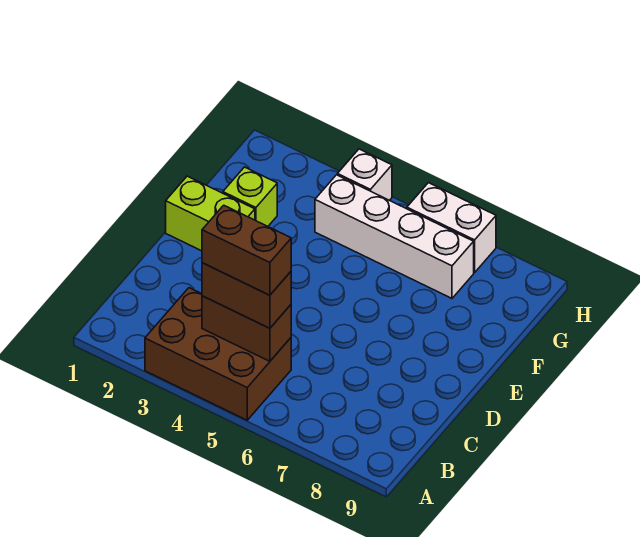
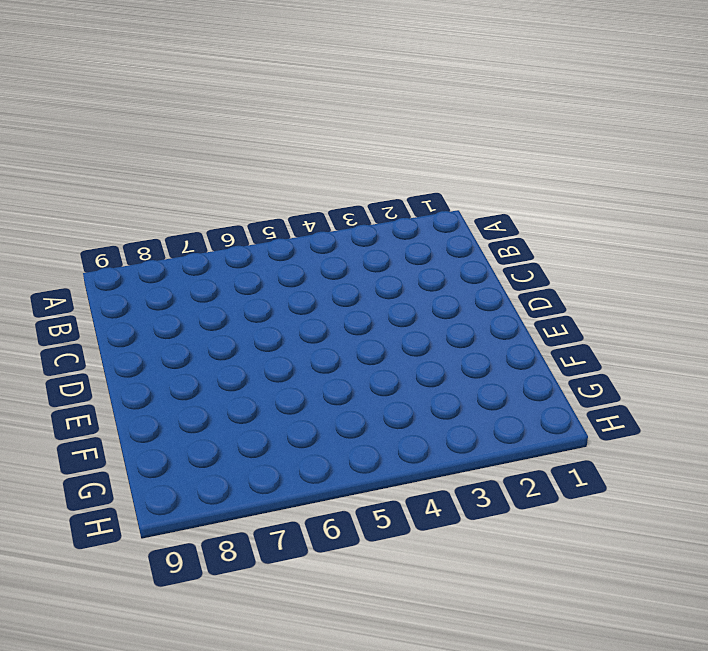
none -> brown 2x3 brick [145,288,291,420]
none -> lime 1x2 brick [166,176,255,251]

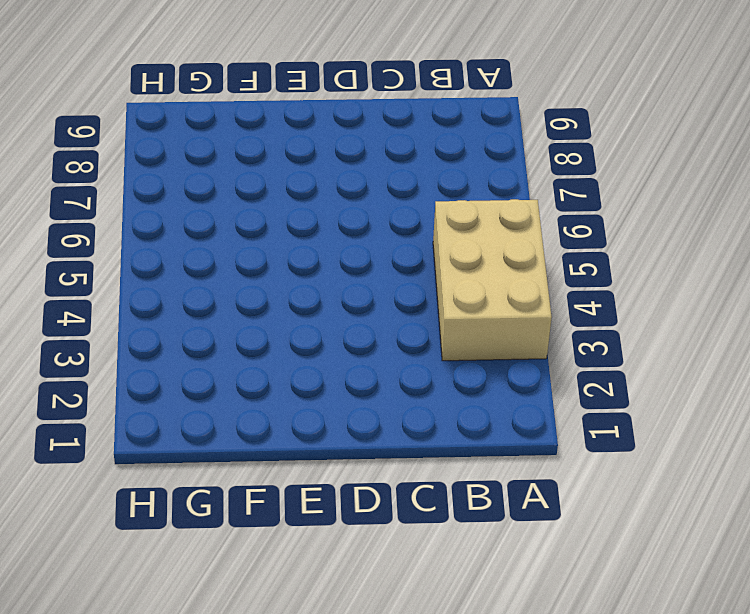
tan 2x3 brick [433,199,552,361] -> brown 2x3 brick [145,288,291,420]
none -> lime 1x2 brick [166,176,255,251]
none -> lime 1x1 brick [223,167,277,226]

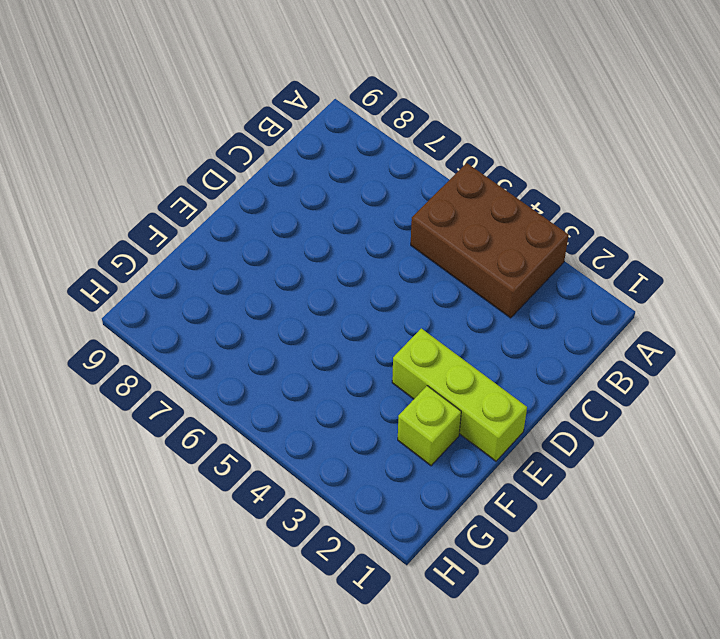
lime 1x3 brick [392,328,527,461] -> lime 1x2 brick [166,176,255,251]
none -> white 1x4 brick [315,175,474,298]
none -> white 1x1 brick [337,149,392,200]

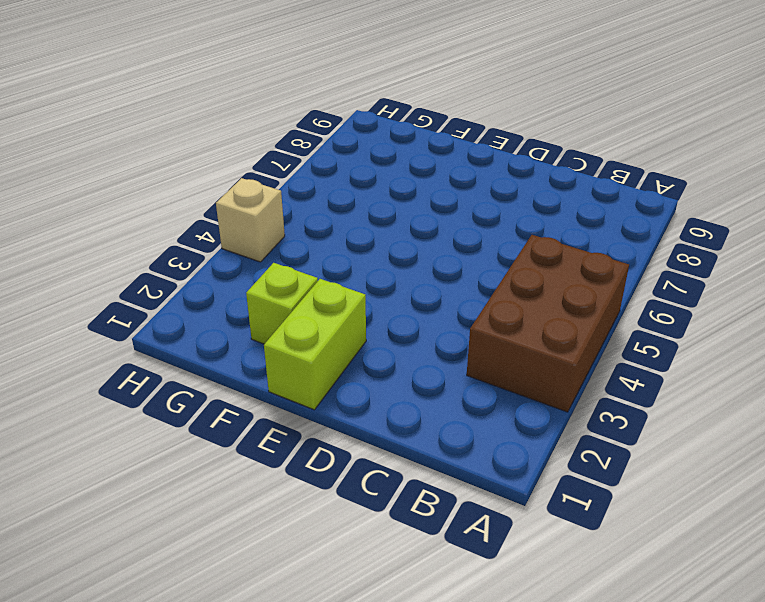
tan 1x1 brick [216,178,285,262] -> white 1x1 brick [337,149,392,200]
none -> white 1x4 brick [315,175,474,298]
none -> white 1x2 brick [407,183,496,273]

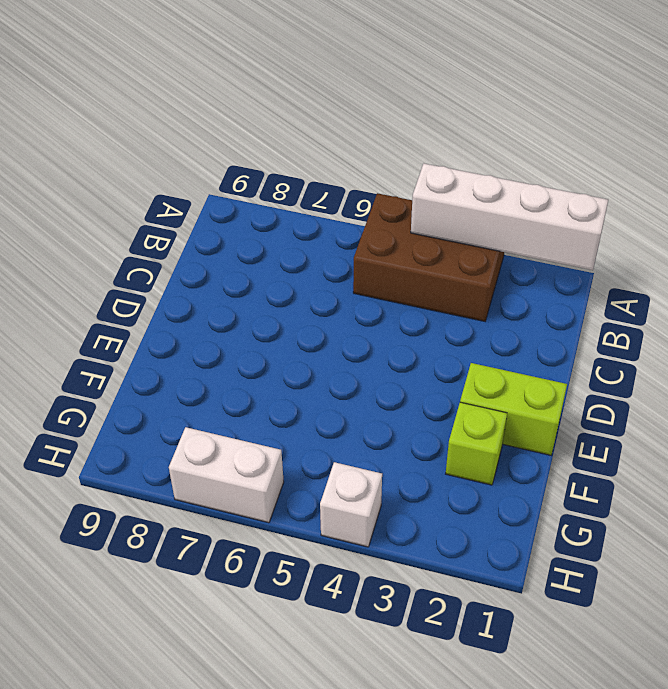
white 1x4 brick [411,164,608,270] -> white 1x4 brick moved to [315,175,474,298]
none -> brown 1x2 brick [202,296,291,361]
none -> brown 1x2 brick [202,263,291,328]

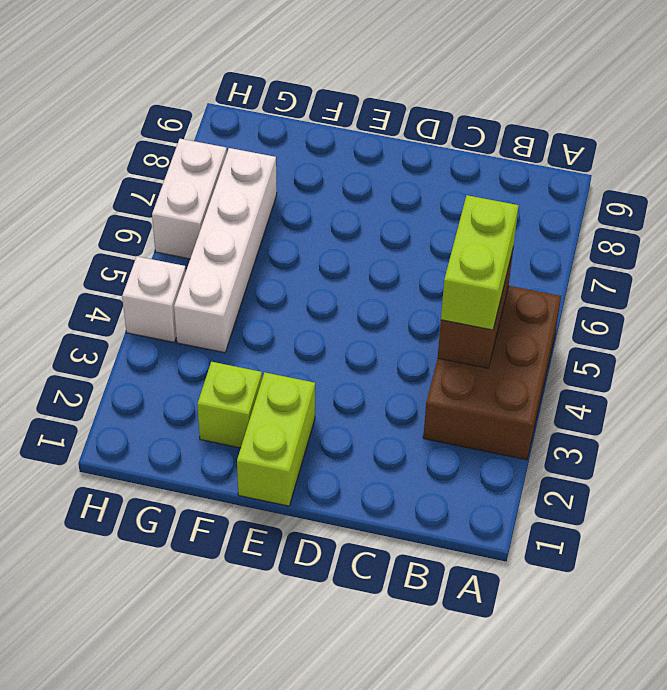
lime 1x2 brick [441,195,519,330] -> brown 1x2 brick [202,263,291,328]
none -> brown 1x2 brick [202,205,291,295]

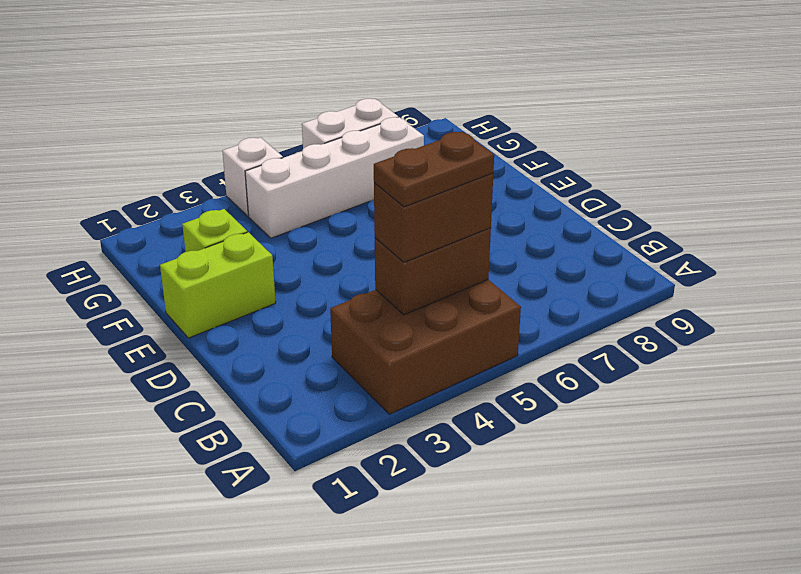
brown 1x2 plate [374,132,494,207] -> brown 1x2 brick [202,205,291,295]

